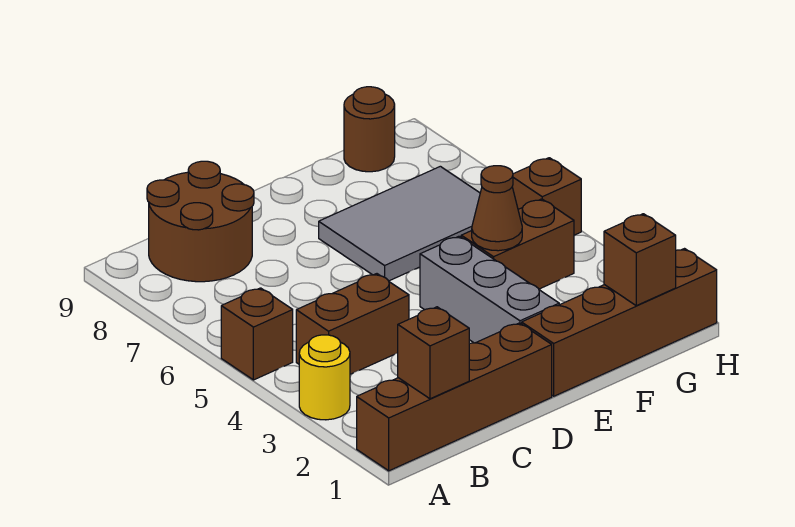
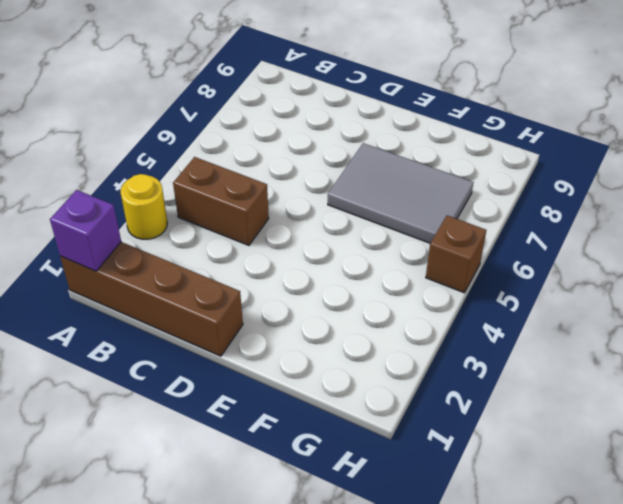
purple 1x1 brick [50,190,121,271] -> none
none -> brown 1x1 brick [221,288,293,380]
none -> brown 2x2 round brick [147,161,254,282]
none -> brown 1x4 brick [522,249,717,396]

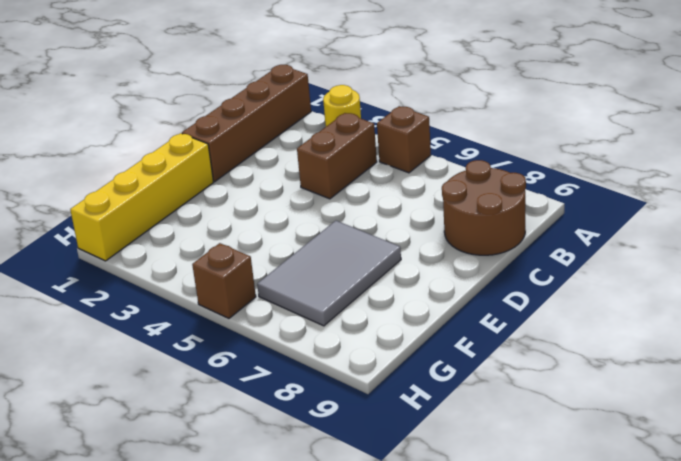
yellow 1x4 brick [70,133,214,261] -> brown 1x4 brick [522,249,717,396]
none -> grey 1x3 brick [420,236,559,343]
none -> brown 1x2 brick [461,199,574,289]
none -> brown 1x1 round brick [344,87,395,172]

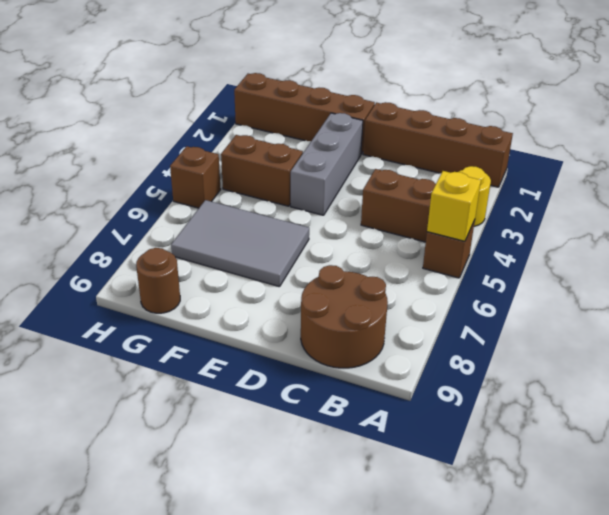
yellow 1x1 brick [427,171,481,241] -> none
none -> brown 1x1 brick [398,307,469,399]
none -> brown 1x1 cone [472,166,522,251]
none -> brown 1x1 brick [604,214,676,306]

